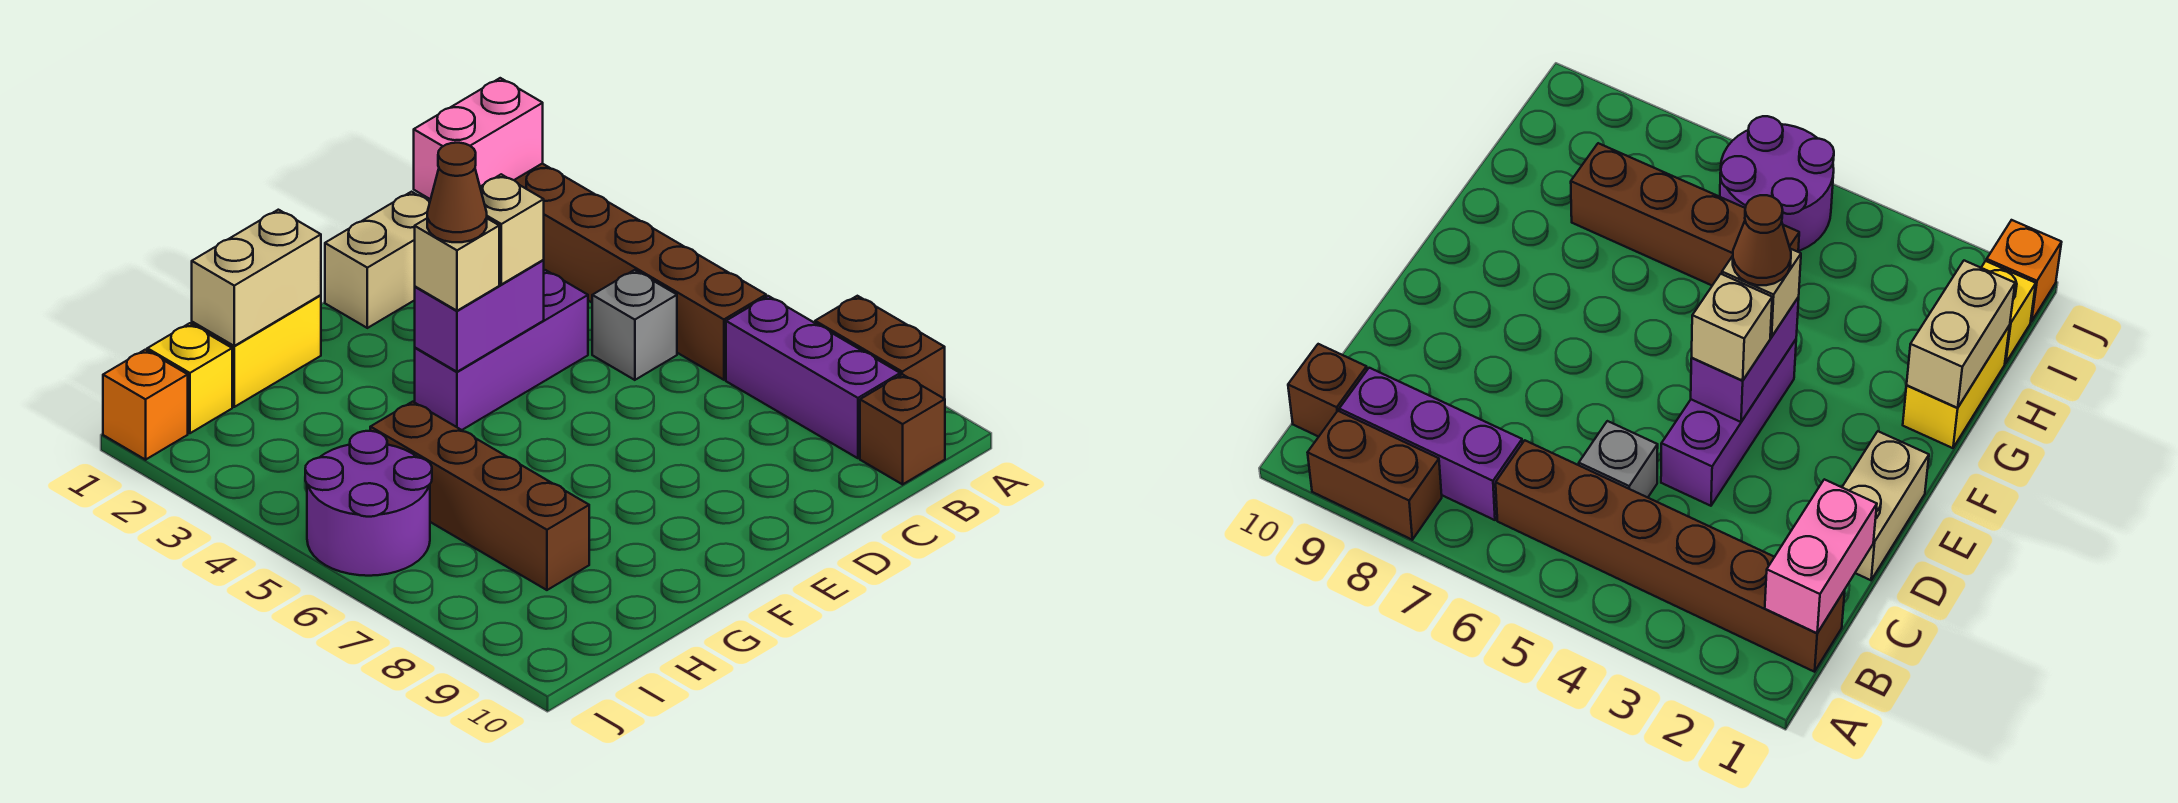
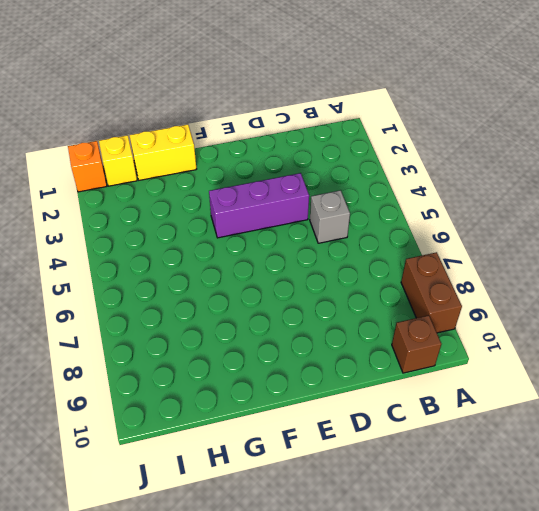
none -> brown 1x6 brick [515,164,766,380]
none -> purple 1x3 brick [726,296,900,458]
none -> tan 1x2 brick [325,192,430,328]

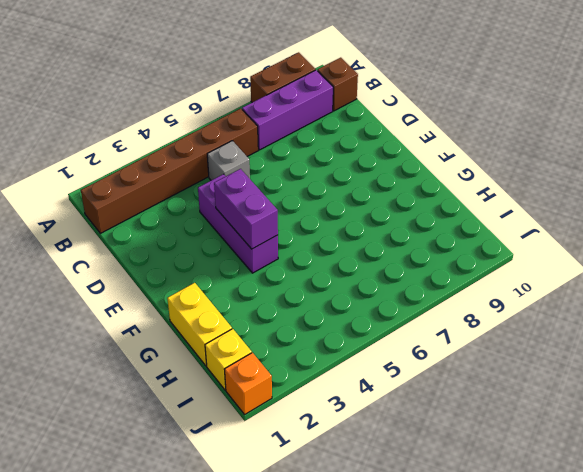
none -> tan 1x2 brick [325,192,430,328]
none -> brown 1x4 brick [370,402,589,590]
none -> purple 2x2 round brick [305,431,432,576]

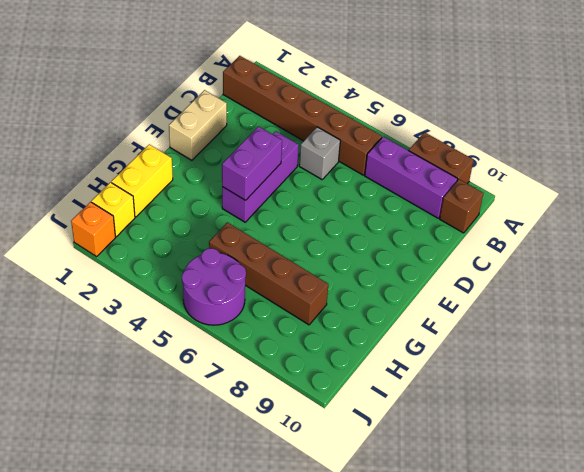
none -> pink 1x2 brick [414,78,543,199]
none -> tan 1x2 brick [192,210,321,346]
none -> tan 1x1 brick [480,174,544,284]

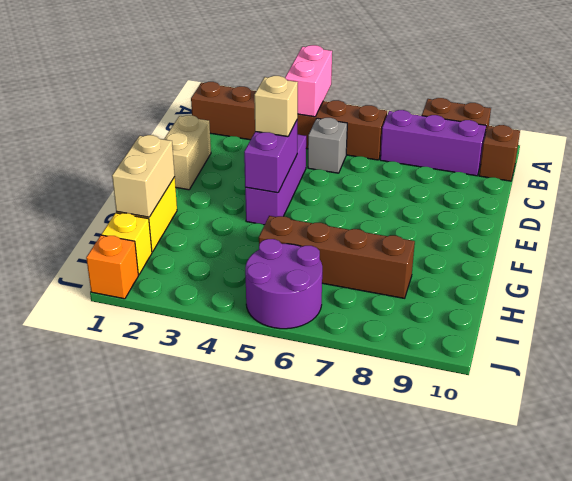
pink 1x2 brick [285,45,332,117] -> pink 1x2 brick moved to [414,78,543,199]
none -> tan 1x1 brick [415,219,499,311]
none -> brown 1x1 cone [427,143,487,242]

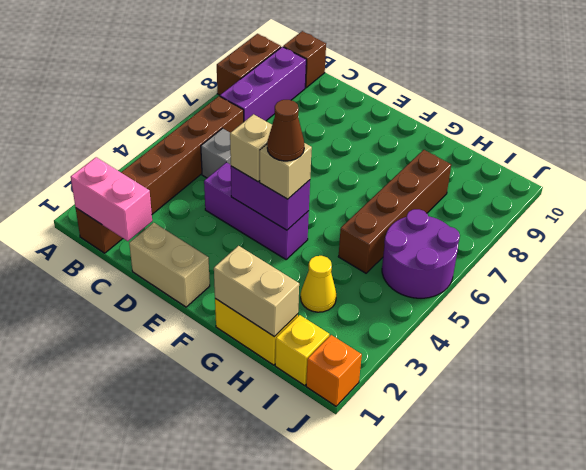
yellow 1x1 cone [301,256,336,312] -> none

